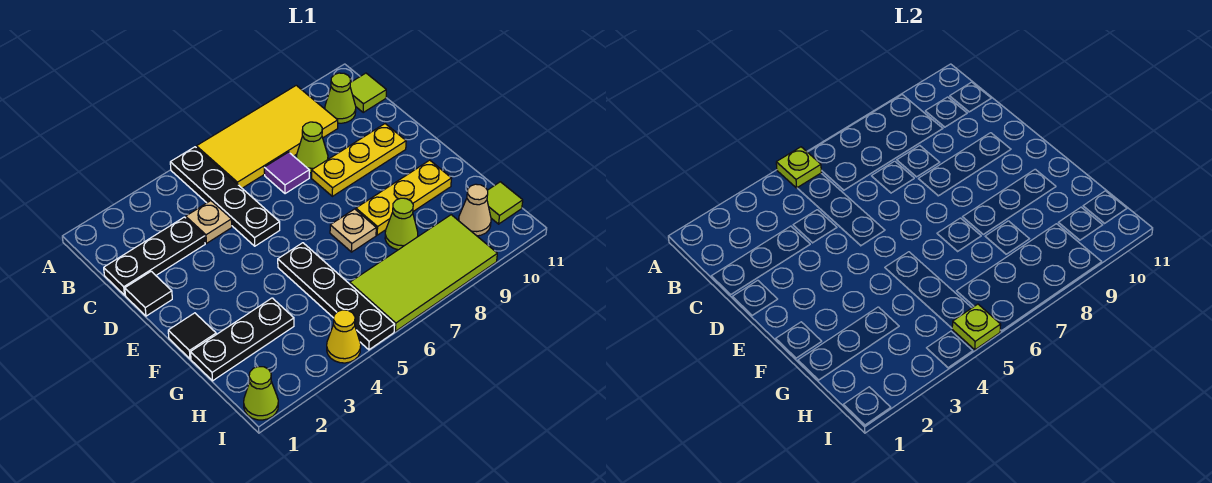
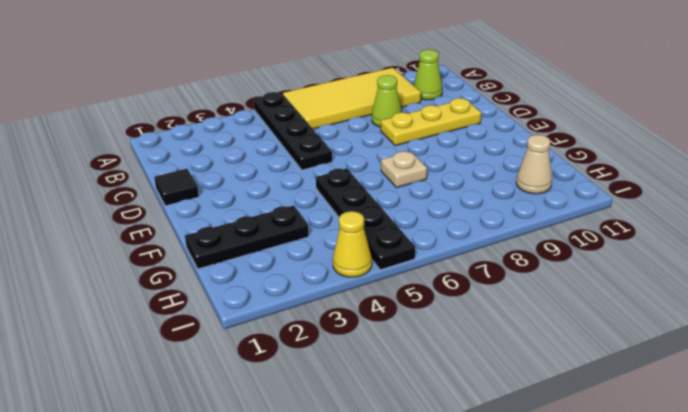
none -> lime 1x1 tile [350,73,386,112]
none -> black 1x3 plate [104,217,205,295]
none -> tan 1x1 plate [186,201,232,243]

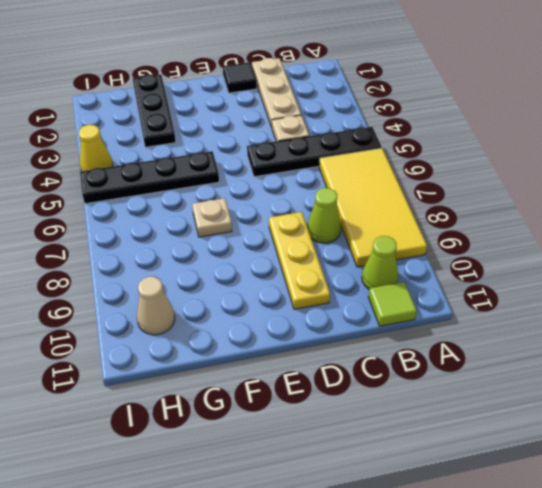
tan 1x3 plate [252,58,301,127] -> black 1x3 plate [104,217,205,295]
none -> purple 1x1 tile [264,152,309,194]
none -> black 1x1 tile [168,313,216,359]
none -> yellow 1x3 plate [356,160,452,235]

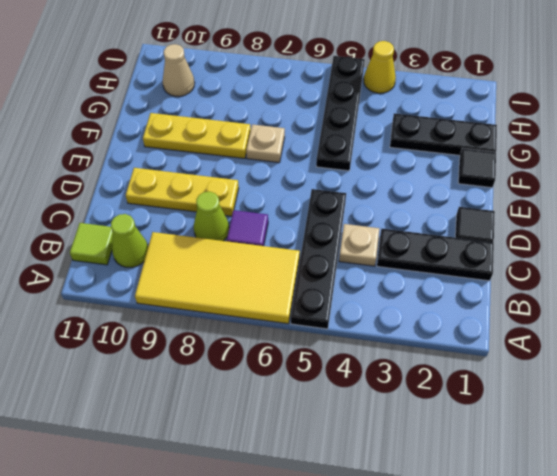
none -> lime 1x1 cone [385,198,418,250]
none -> lime 2x4 tile [350,215,497,331]
none -> lime 1x1 tile [487,182,523,224]

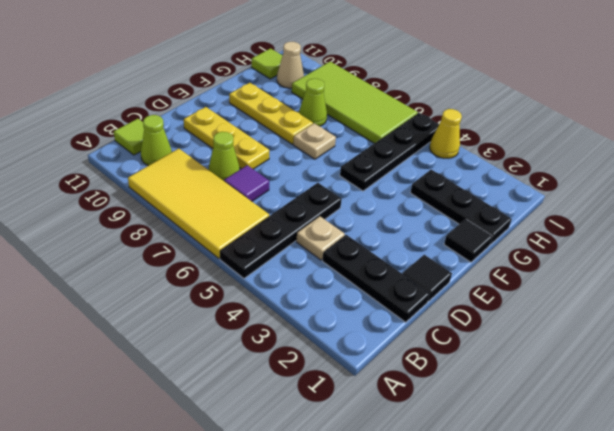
none -> lime 1x1 cone [244,367,278,420]
none -> lime 1x1 plate [776,147,821,188]
none -> lime 1x1 plate [952,304,1001,350]

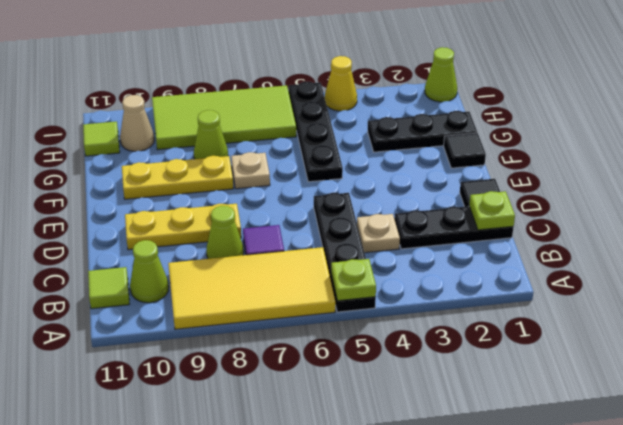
lime 1x1 plate [469,191,515,230] -> lime 1x1 plate moved to [952,304,1001,350]

